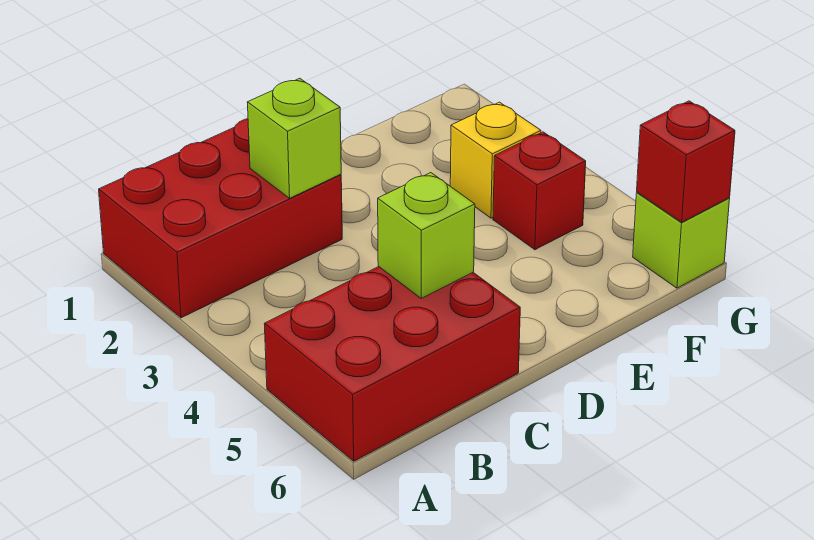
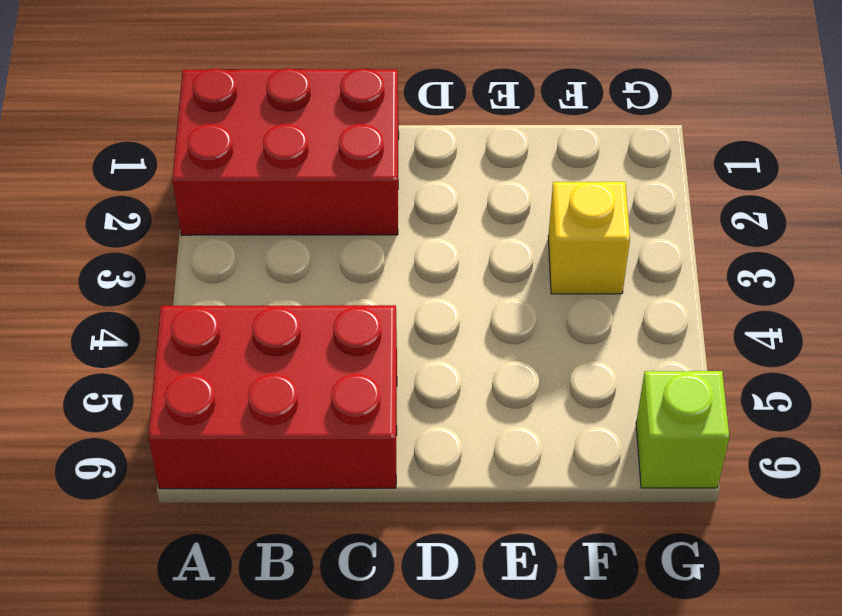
none -> red 1x1 brick [493,132,586,250]
none -> lime 1x1 brick [247,78,341,198]

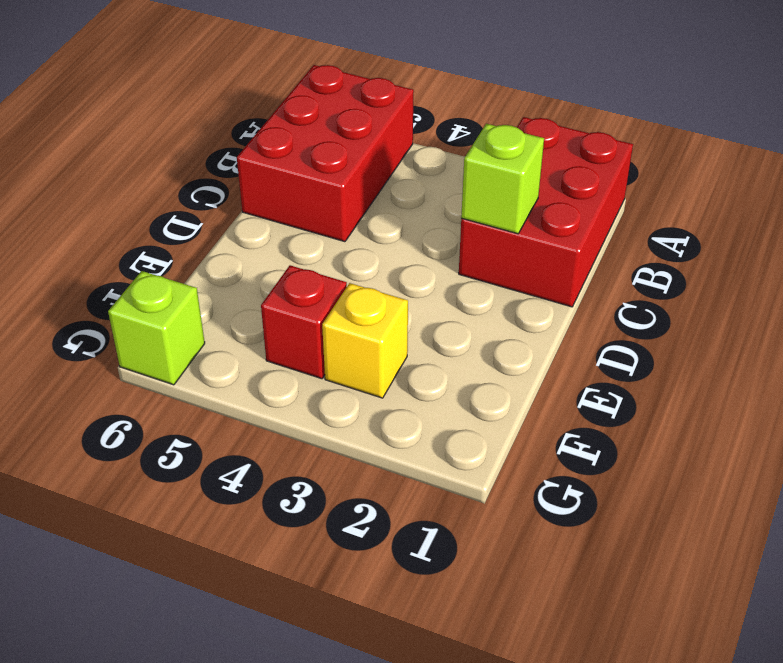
none -> lime 1x1 brick [378,173,475,298]
none -> red 1x1 brick [637,101,735,222]

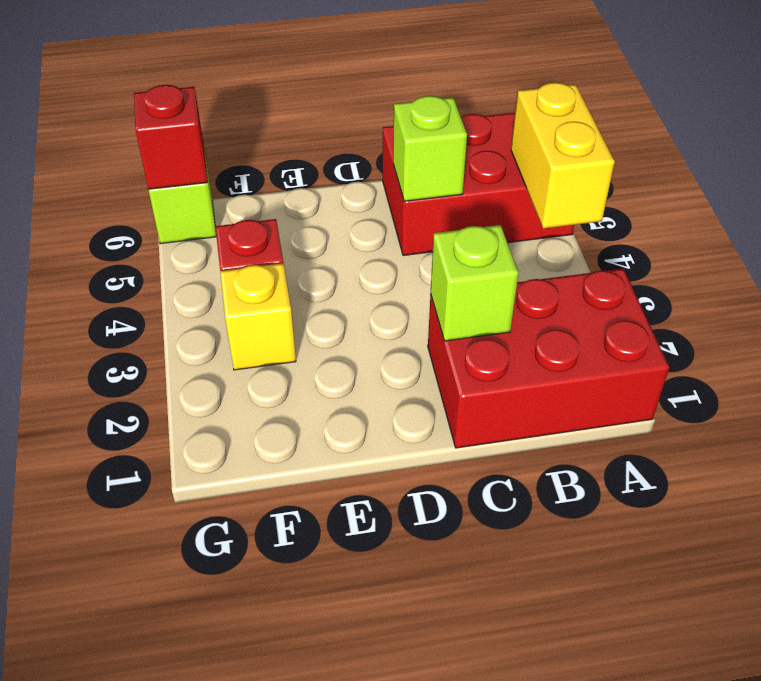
yellow 1x2 brick [511,83,615,229] -> none

